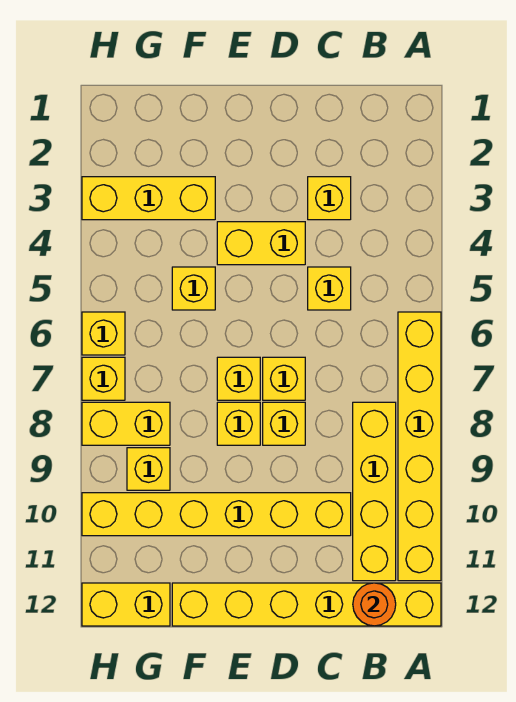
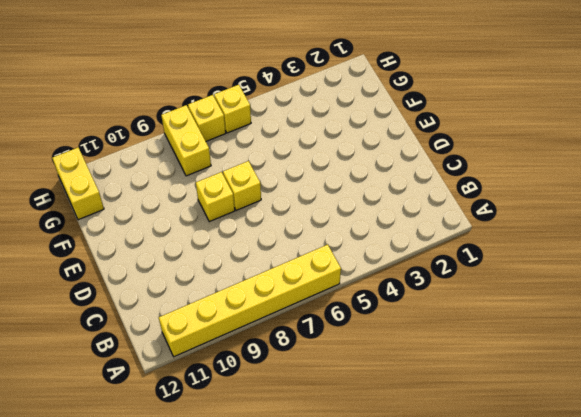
none -> yellow 1x6 brick [172,583,441,626]
none -> yellow 1x4 brick [353,402,396,581]
none -> yellow 1x1 brick [308,177,351,220]

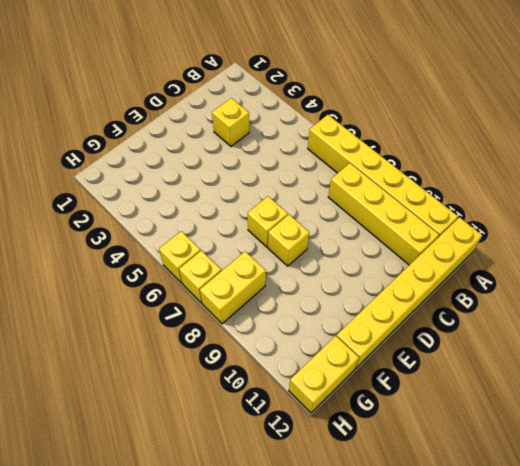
none -> yellow 1x1 brick [308,267,351,310]
none -> yellow 1x6 brick [82,493,351,536]
none -> yellow 1x2 brick [217,222,305,265]

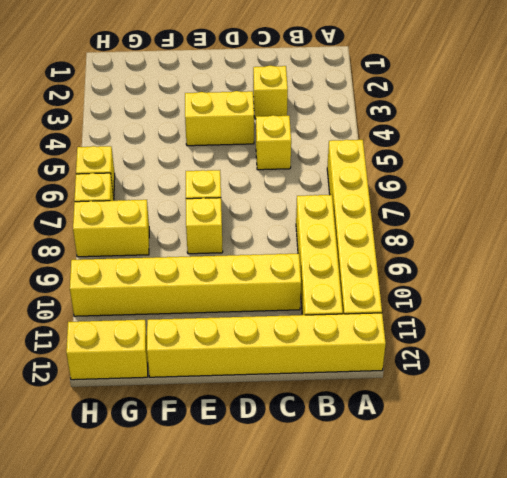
none -> yellow 1x1 brick [263,357,305,400]
none -> yellow 1x1 brick [263,402,305,445]
none -> yellow 1x3 brick [82,177,215,220]

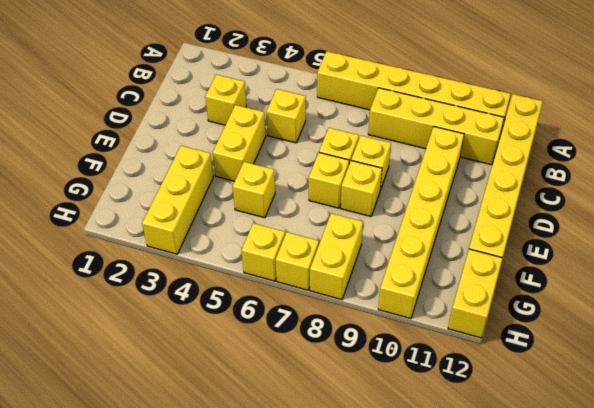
none -> yellow 1x1 brick [127,448,170,490]
none -> orange 1x1 round brick [353,583,396,626]

